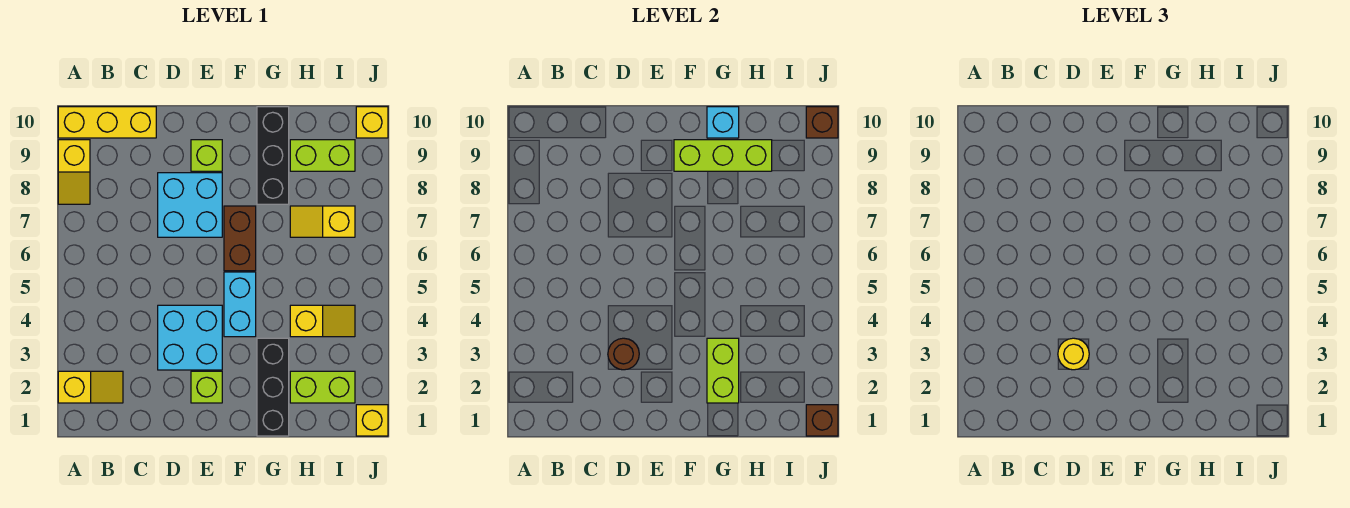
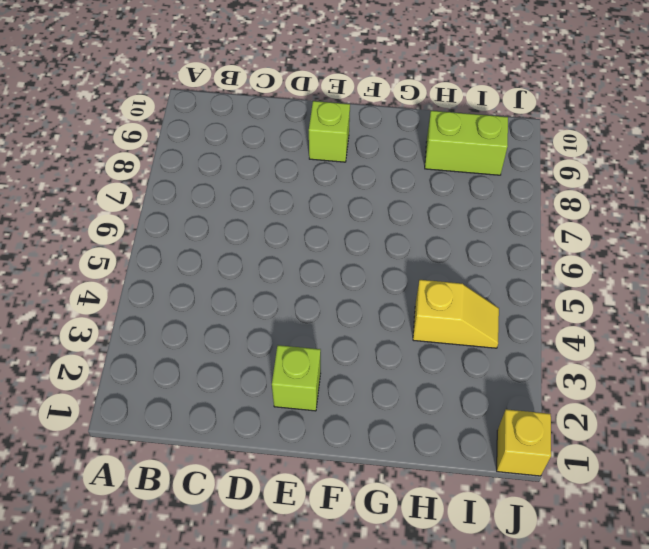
none -> yellow 1x2 slope [58,371,123,403]
none -> yellow 1x2 slope [58,140,90,204]
none -> yellow 1x3 brick [58,107,156,138]

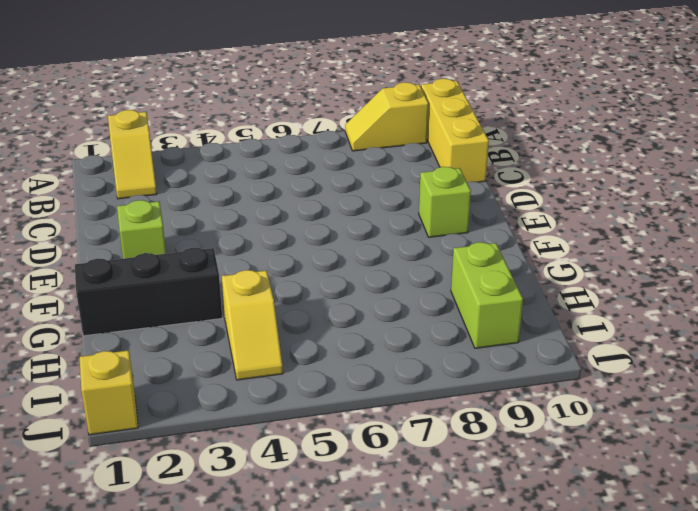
none -> cyan 2x2 brick [158,305,222,370]
none -> cyan 2x2 brick [158,173,222,237]
none -> cyan 1x2 brick [224,272,256,337]

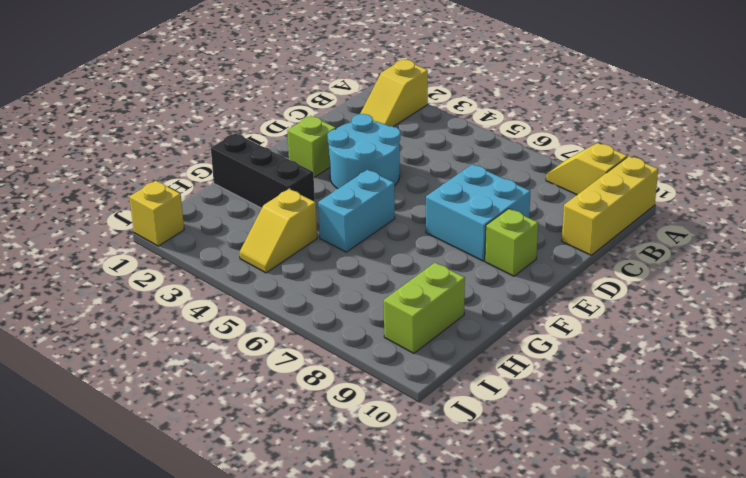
cyan 2x2 round brick [327,114,400,189] -> cyan 2x2 brick [158,305,222,370]
cyan 1x2 brick [318,170,395,252] -> cyan 1x2 brick turned to [224,272,256,337]
none -> brown 1x2 brick [224,206,256,271]
none -> black 1x3 brick [257,107,289,204]
none -> lime 1x2 brick [290,371,355,403]

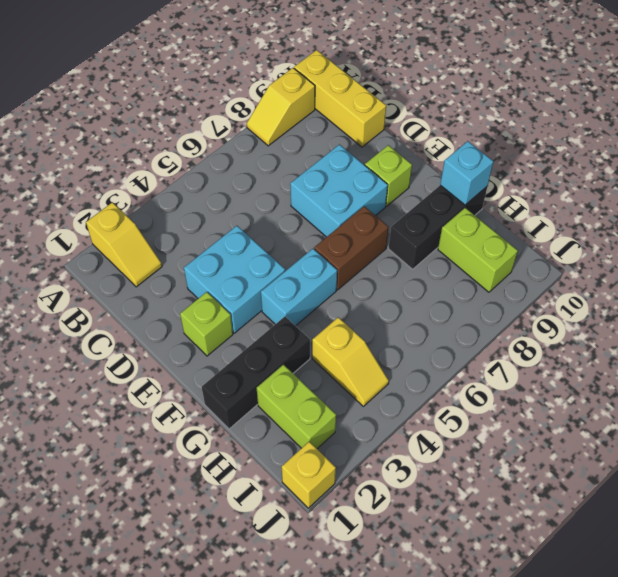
none -> yellow 1x2 slope [290,206,355,237]
none -> yellow 1x1 brick [356,107,388,138]
none -> brown 1x1 round brick [608,338,639,370]

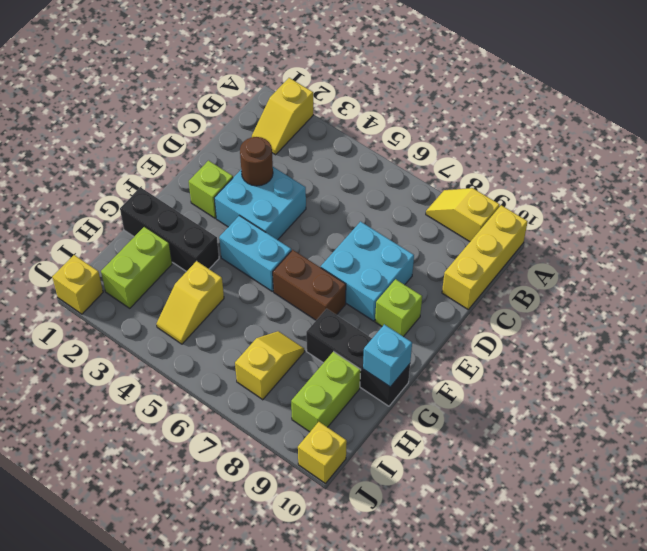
none -> lime 1x3 brick [674,140,772,171]
none -> lime 1x2 brick [707,338,739,403]
none -> brown 1x1 brick [806,405,838,436]

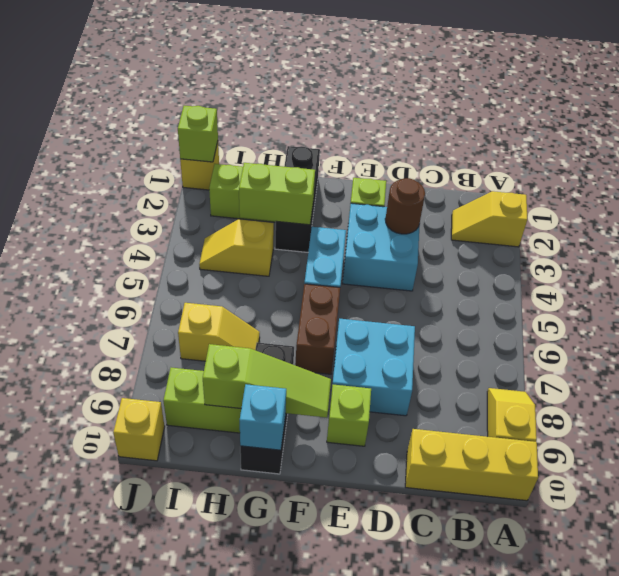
lime 1x3 slope [203,344,331,418] -> lime 1x3 brick [674,140,772,171]
lime 1x2 brick [239,163,315,225] -> lime 1x2 brick turned to [707,338,739,403]
lime 1x1 brick [178,106,218,162] -> brown 1x1 brick [806,405,838,436]
none -> brown 1x1 brick [806,107,838,138]
none -> yellow 1x1 round brick [1058,338,1089,370]

